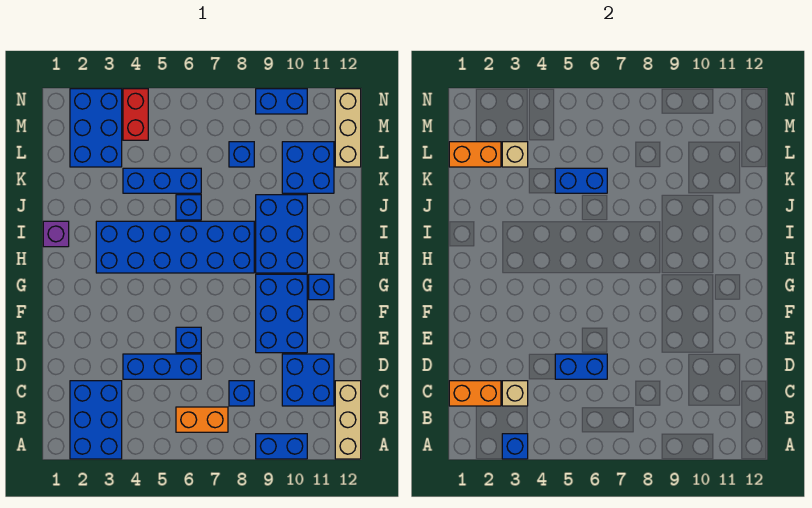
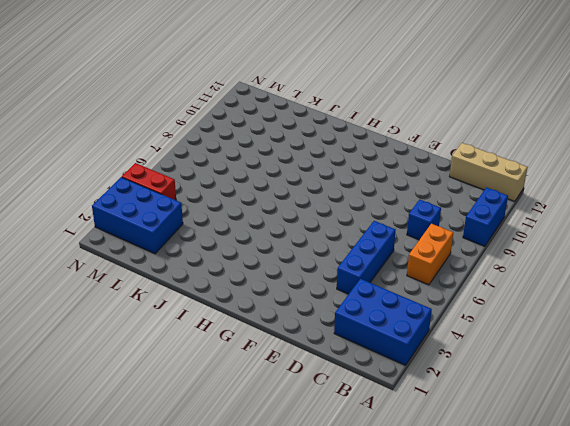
none -> blue 2x2 brick [282,354,334,406]
none -> blue 1x1 brick [176,327,201,353]
none -> blue 2x3 brick [256,274,307,353]

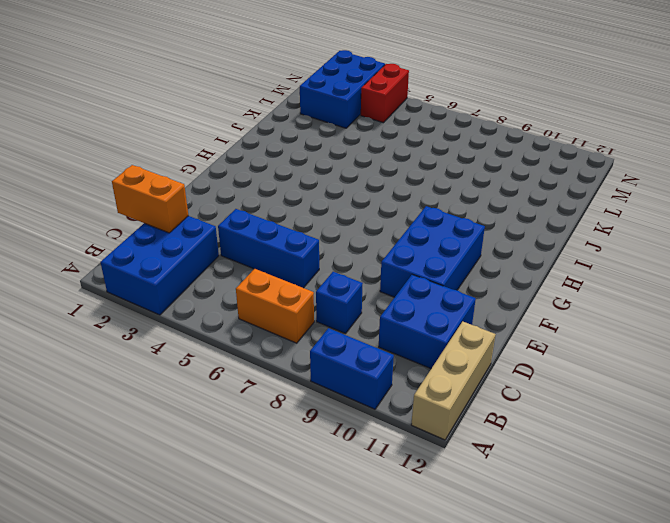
none -> blue 1x1 brick [176,327,201,353]
none -> blue 1x1 brick [309,274,334,300]
none -> blue 2x6 brick [96,221,254,273]

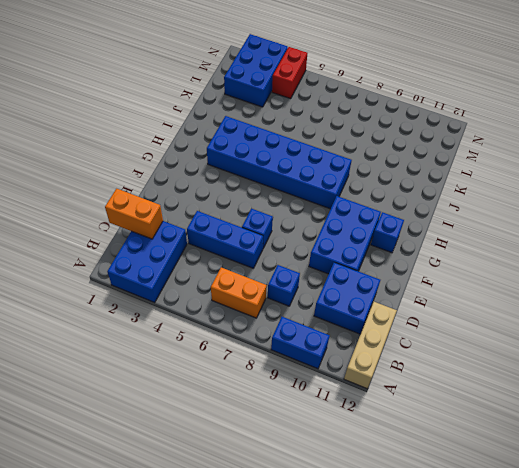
none -> blue 2x3 brick [256,195,307,273]
none -> purple 1x1 brick [43,221,69,247]
none -> blue 1x1 brick [176,195,201,220]

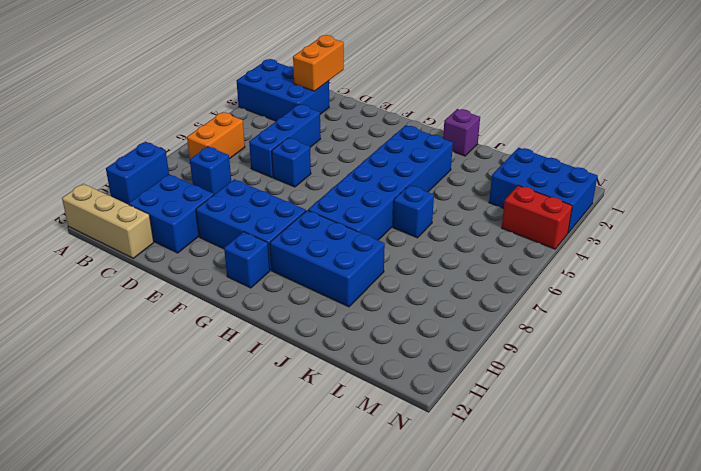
none -> blue 1x3 brick [123,168,201,193]
none -> blue 2x2 brick [282,142,334,193]
none -> blue 1x1 brick [229,142,254,167]

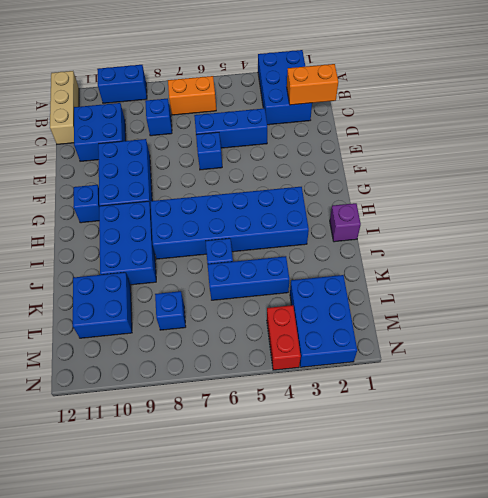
none -> tan 1x3 brick [335,89,361,167]
none -> blue 1x2 brick [256,89,307,114]
none -> blue 1x1 brick [502,434,528,459]

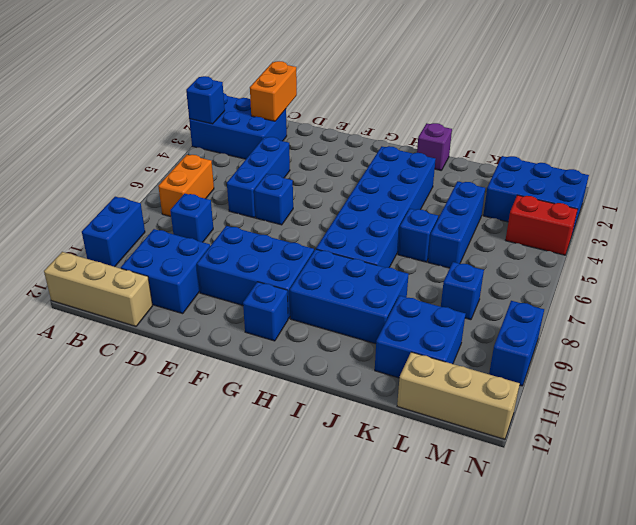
none -> tan 1x1 brick [502,381,528,406]
none -> blue 1x2 brick [555,354,607,379]
none -> blue 1x2 brick [555,168,607,193]

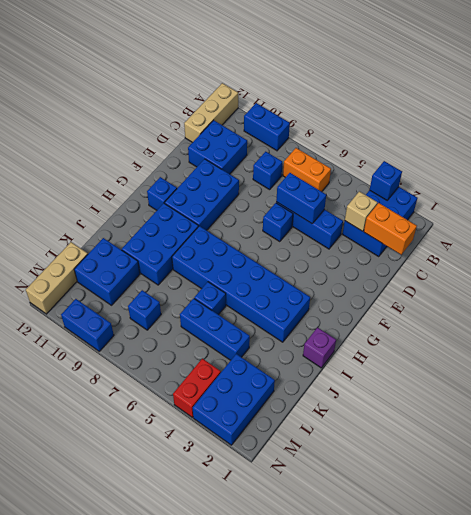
none -> blue 1x2 brick [555,168,607,193]
none -> orange 1x2 brick [449,142,501,167]
none -> tan 1x1 brick [502,142,528,167]

